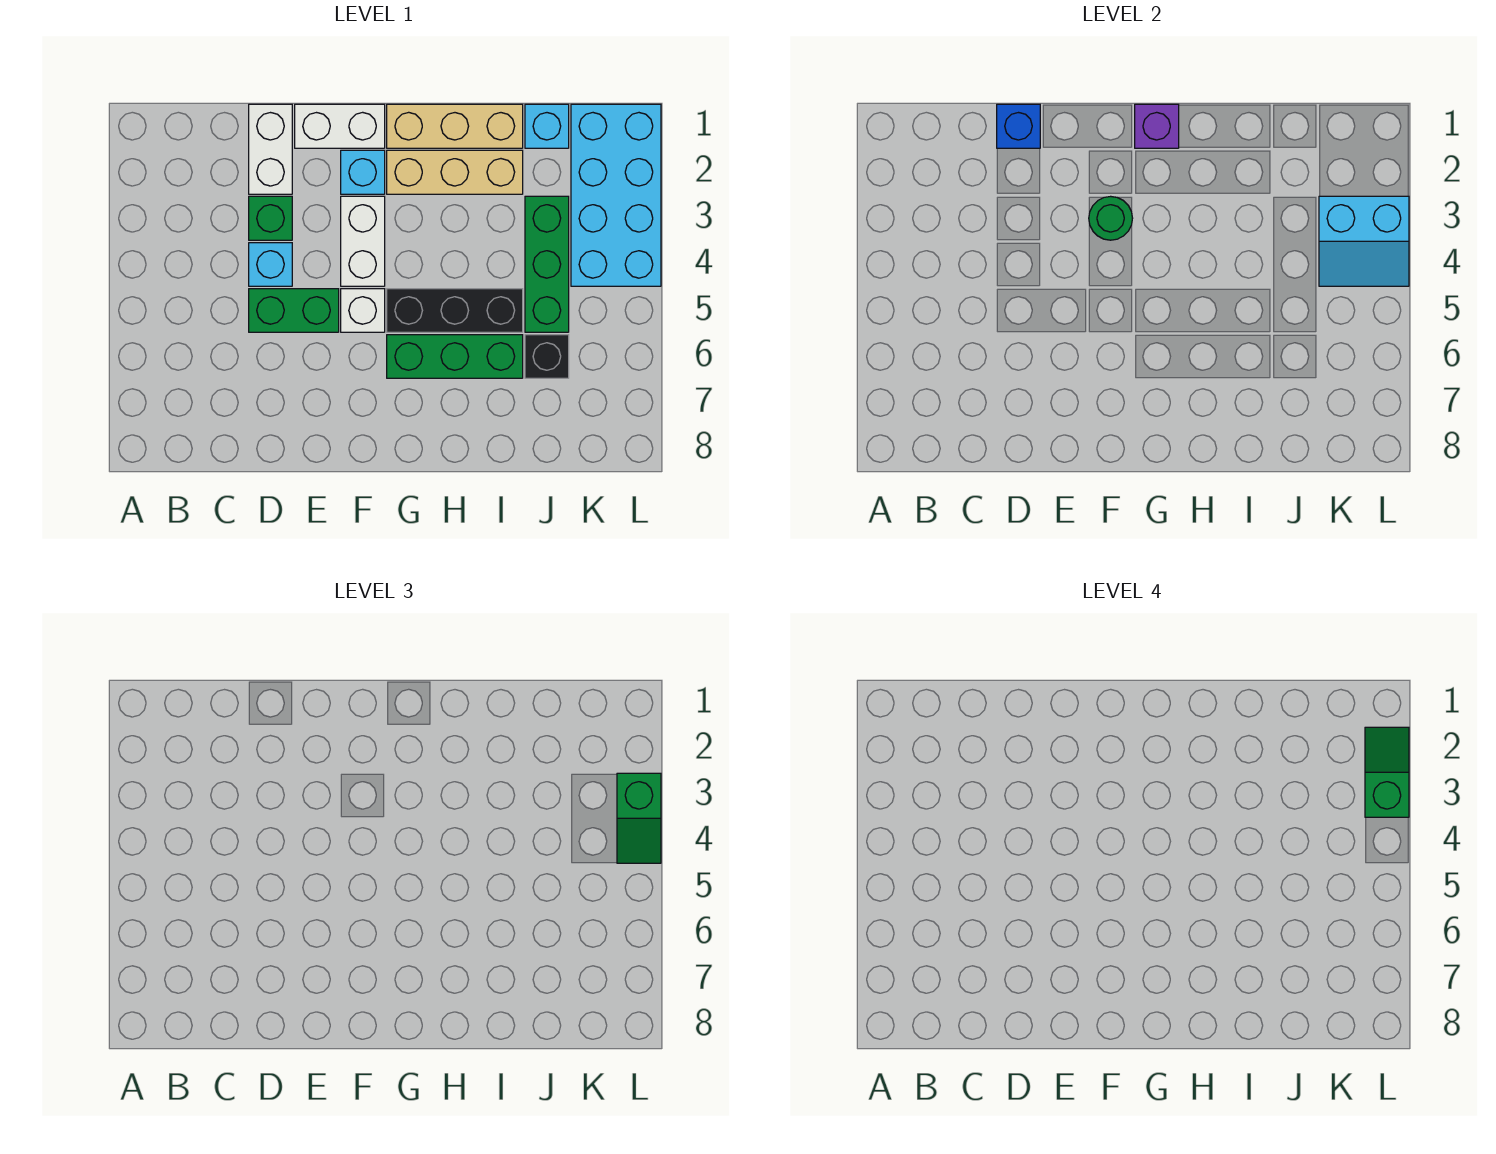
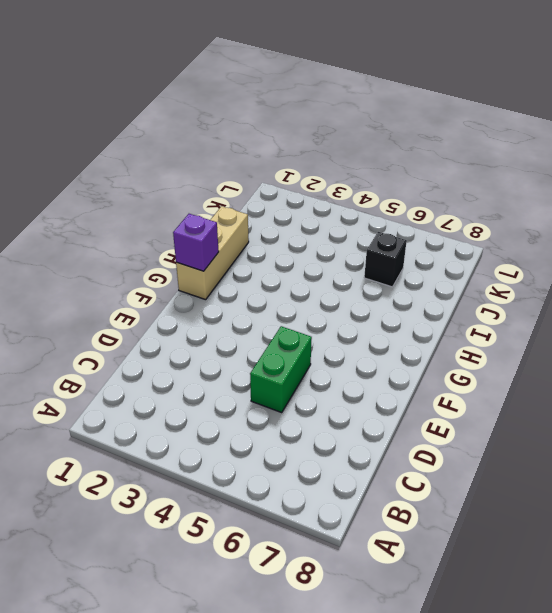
none -> white 1x2 brick [249,104,292,194]
none -> green 1x1 brick [249,196,292,240]
none -> cyan 1x1 brick [249,243,292,286]

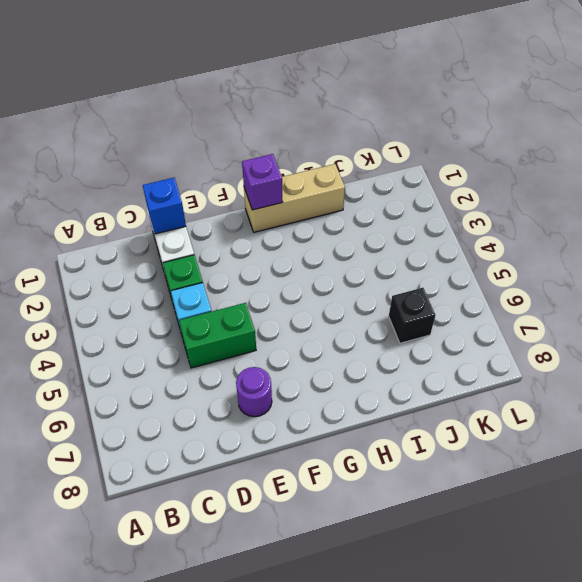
purple 1x1 round brick [236,367,272,417] -> none
none -> white 1x2 brick [295,104,385,148]
none -> cyan 1x1 brick [341,150,385,194]
none -> white 1x2 brick [341,196,385,286]

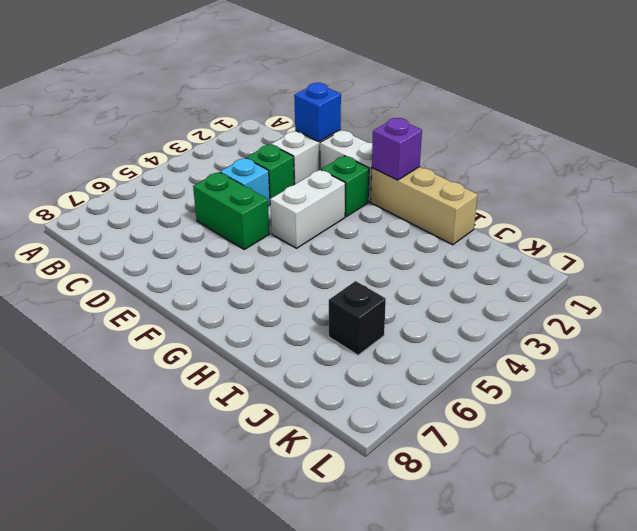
green 1x1 brick [321,156,369,217] -> cyan 1x1 brick [341,150,385,194]
none -> white 1x1 brick [341,289,385,332]
none -> tan 1x3 brick [387,150,523,194]
none -> black 1x3 brick [387,289,523,332]

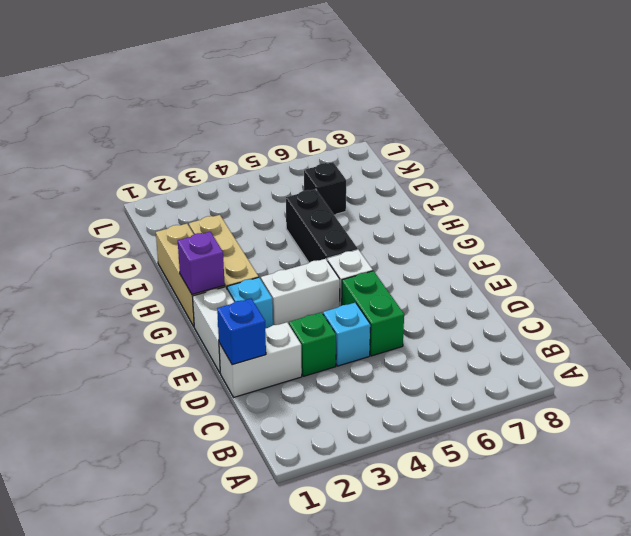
none -> green 1x3 brick [387,335,523,378]
none -> cyan 1x1 brick [525,104,569,148]
none -> green 1x3 brick [525,196,569,332]

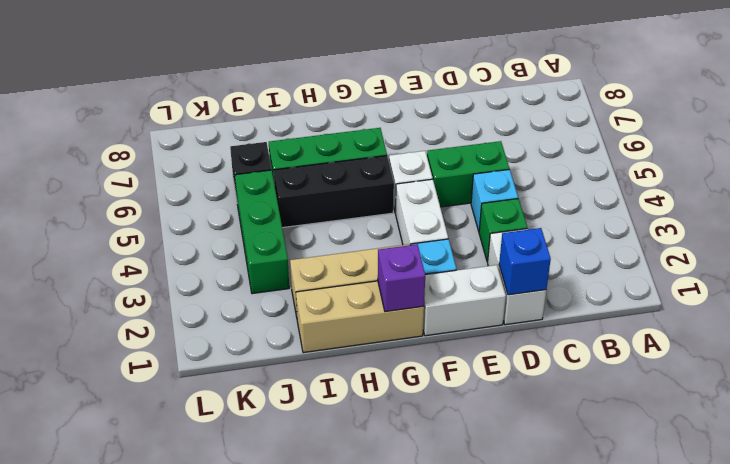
none -> cyan 1x1 brick [525,104,569,148]
none -> cyan 2x4 brick [571,104,661,286]
none -> green 1x1 round brick [1089,196,1133,240]

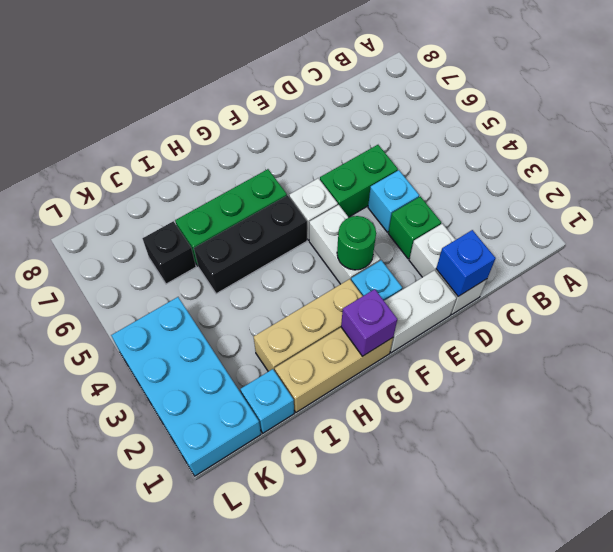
none -> green 1x3 brick [525,196,569,332]
none -> cyan 2x2 slope [1319,196,1409,286]
none -> green 1x2 slope [617,773,661,863]

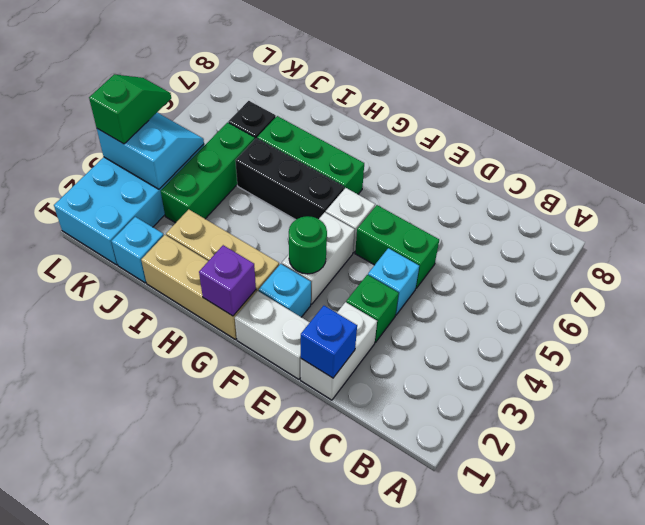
none -> green 1x2 slope [1365,727,1409,817]

